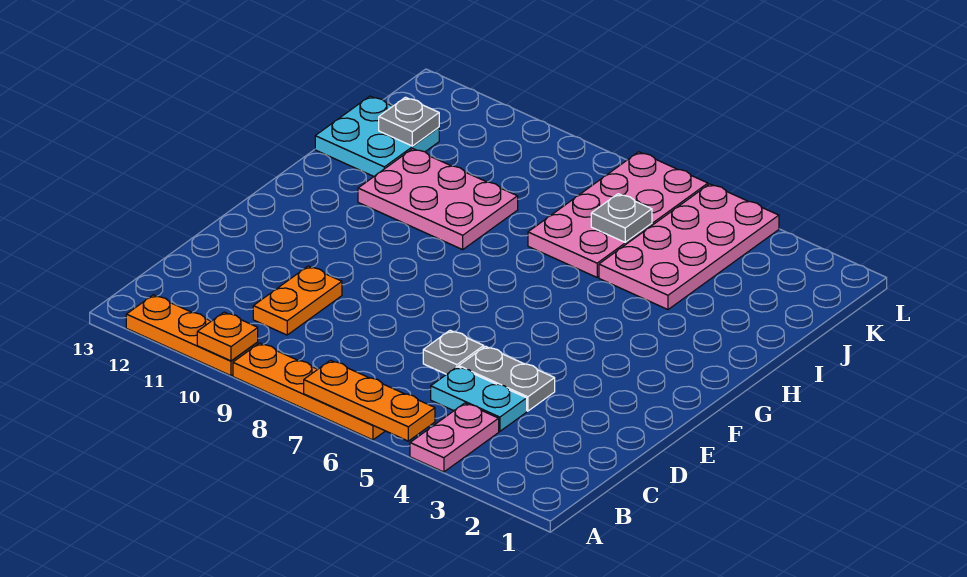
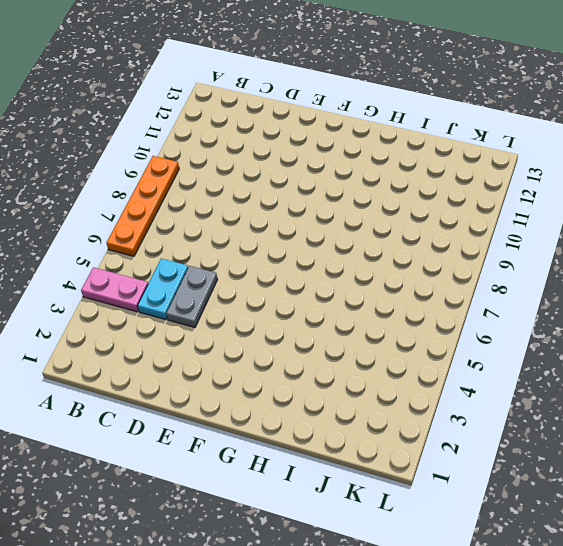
none -> orange 1x3 plate [126,295,258,376]
none -> orange 1x2 plate [253,266,342,335]
none -> grey 1x1 plate [423,330,484,374]

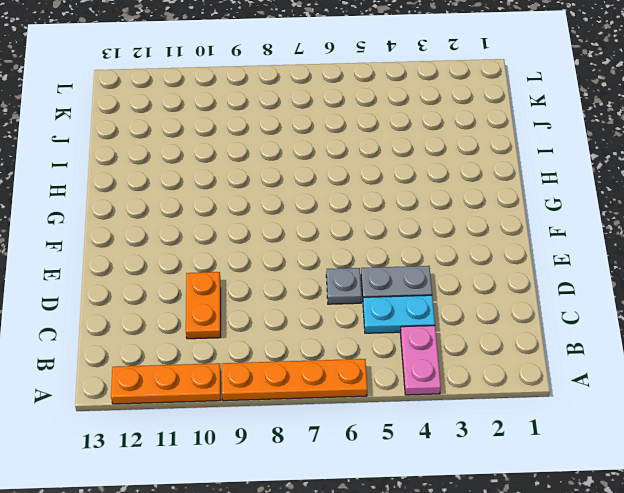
none -> pink 2x3 plate [358,149,518,250]
none -> pink 2x4 plate [599,184,779,310]
none -> pink 2x4 plate [528,152,708,277]

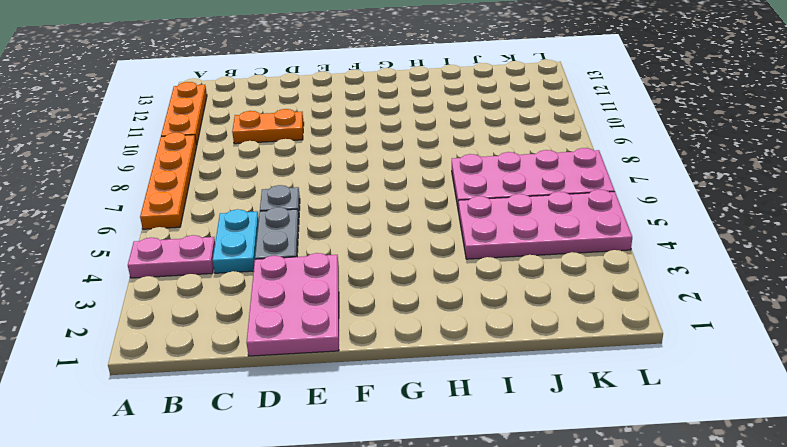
pink 2x3 plate [246,253,339,356] -> pink 2x3 plate moved to [358,149,518,250]
none -> cyan 2x2 plate [315,96,439,176]
none -> orange 1x3 plate [304,360,435,441]
none -> orange 1x1 plate [197,312,258,361]

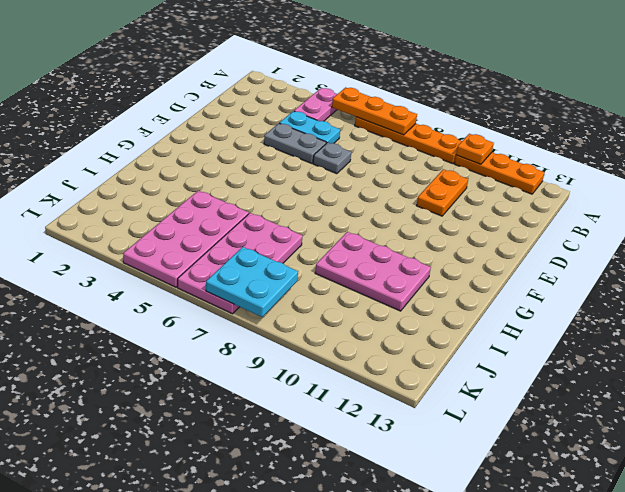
cyan 2x2 plate [206,247,298,317] -> cyan 2x2 plate moved to [315,96,439,176]
none -> grey 1x1 plate [591,194,652,242]
none -> grey 1x1 plate [379,97,439,146]

